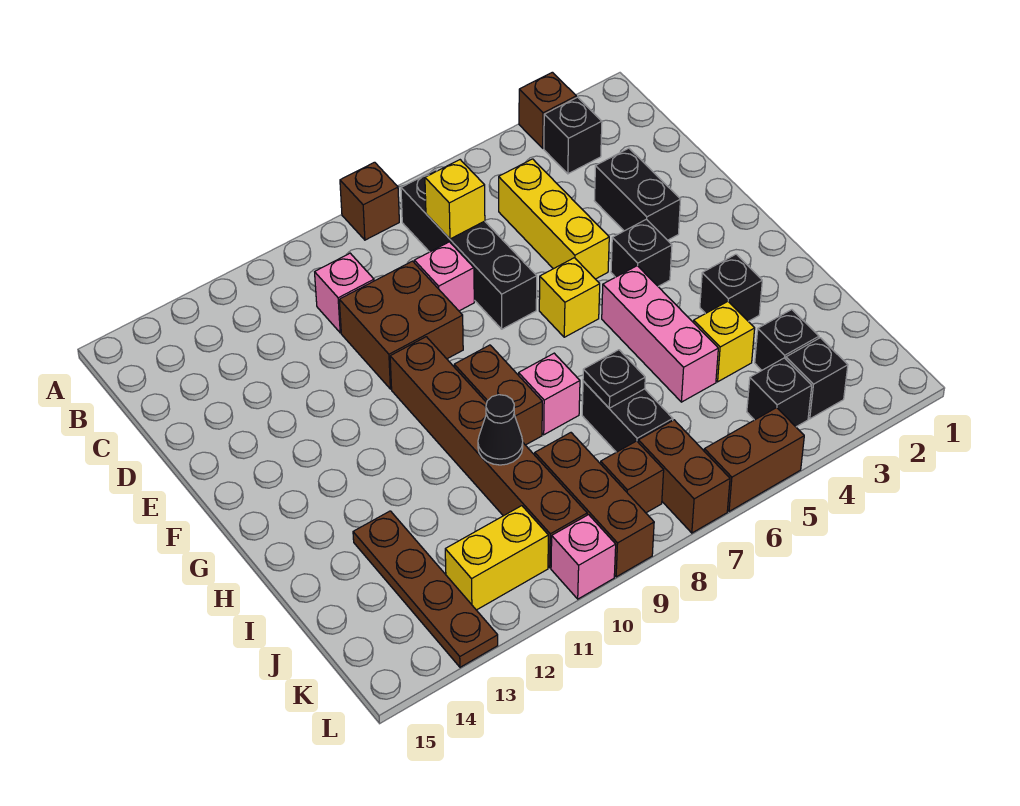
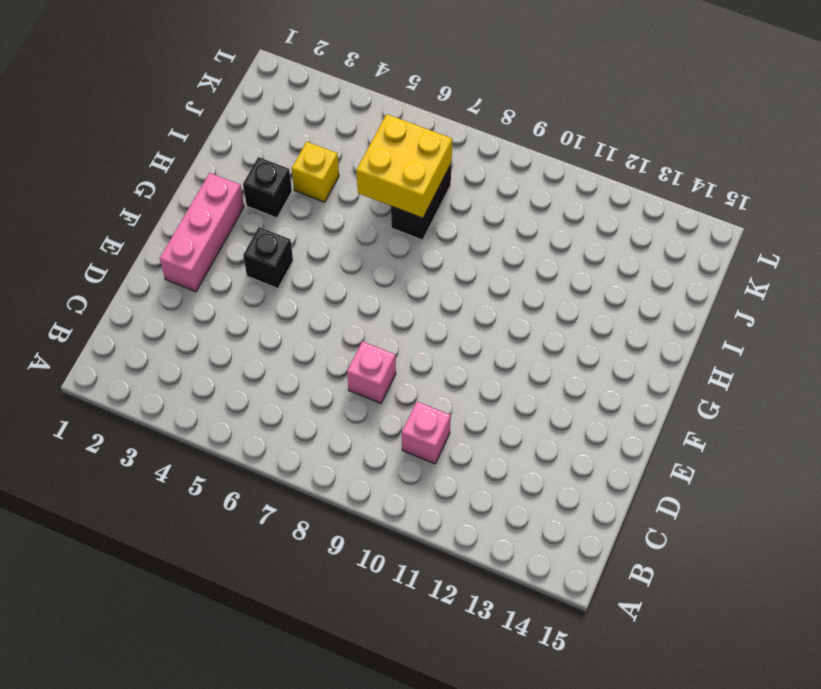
pink 1x3 brick [160,173,244,292] -> pink 1x3 brick moved to [602,266,718,402]
yellow 2x2 brick [356,114,452,218] -> black 1x1 plate [583,350,645,408]
none -> brown 1x1 brick [519,72,576,148]
none -> brown 1x1 brick [340,162,399,240]
none -> black 1x1 brick [544,97,602,174]
none -> black 1x4 brick [401,170,537,329]

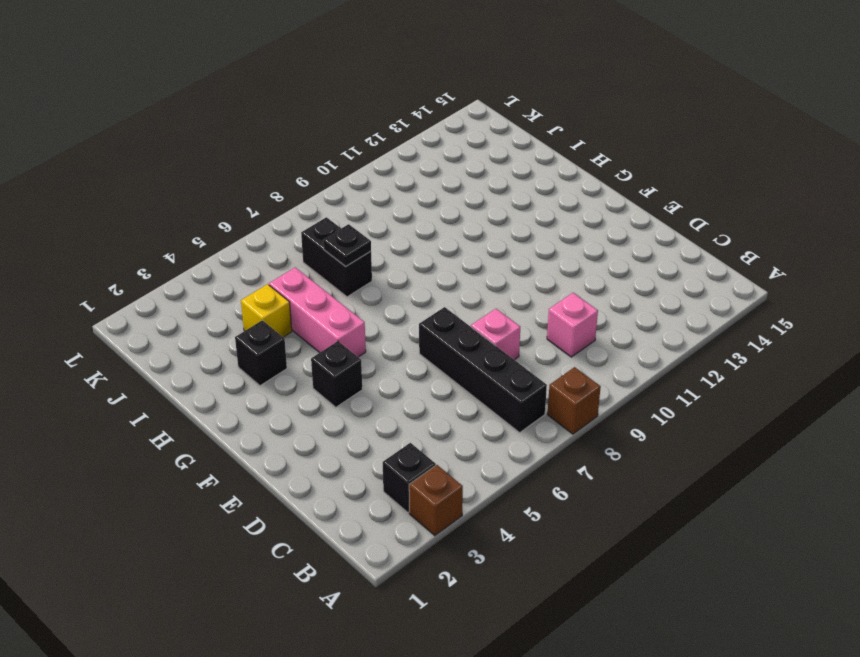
none -> yellow 1x3 brick [499,159,609,279]
none -> black 1x2 brick [594,148,681,240]
none -> brown 2x2 brick [339,261,463,389]
none -> yellow 1x1 brick [539,258,600,337]

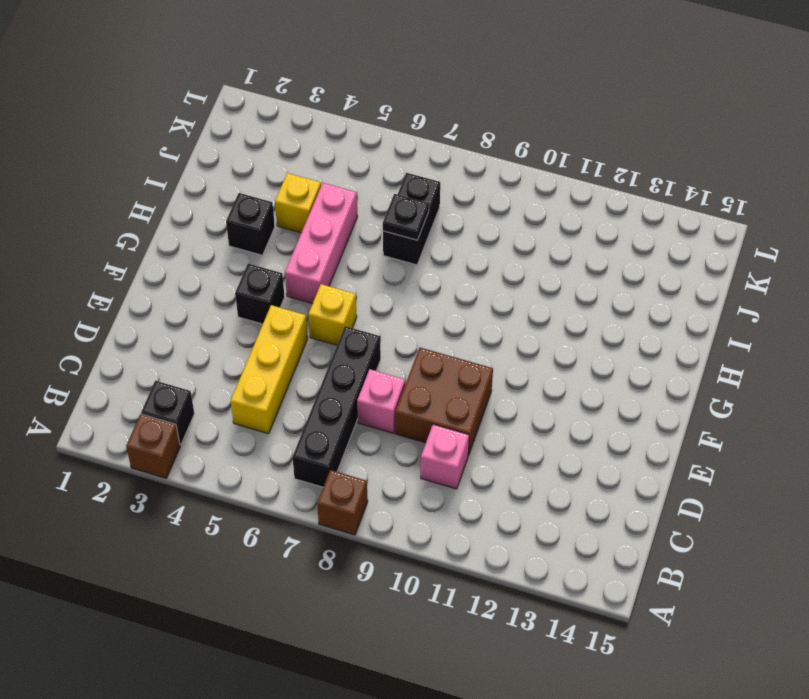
none -> black 1x2 brick [594,148,681,240]
none -> brown 1x6 brick [390,337,587,568]
none -> brown 1x2 brick [454,345,542,445]
none -> pink 1x1 brick [519,353,580,435]

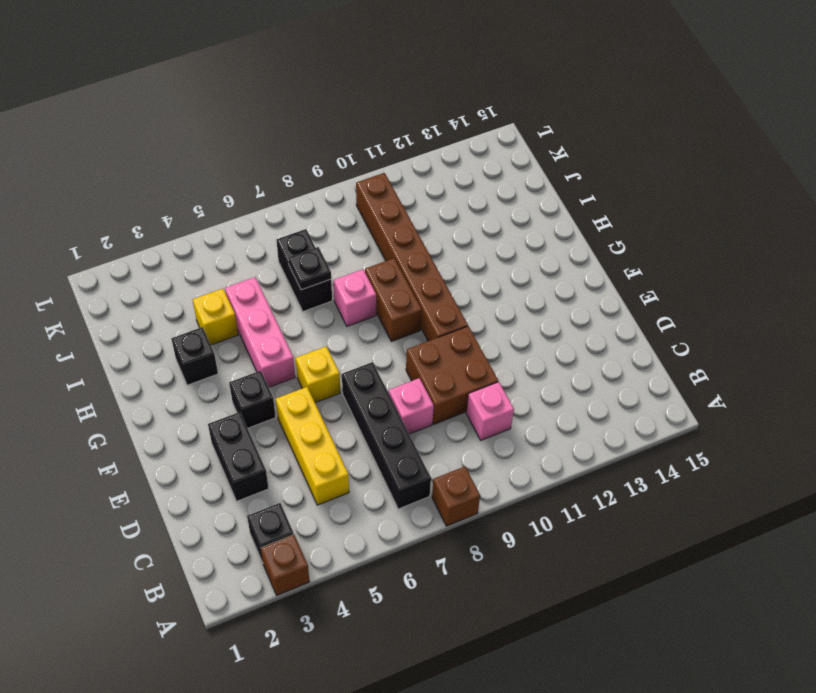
none -> brown 1x4 plate [353,511,498,667]
none -> black 1x1 brick [755,310,819,370]
none -> brown 1x3 brick [535,433,654,577]
none -> black 1x1 brick [786,338,848,419]

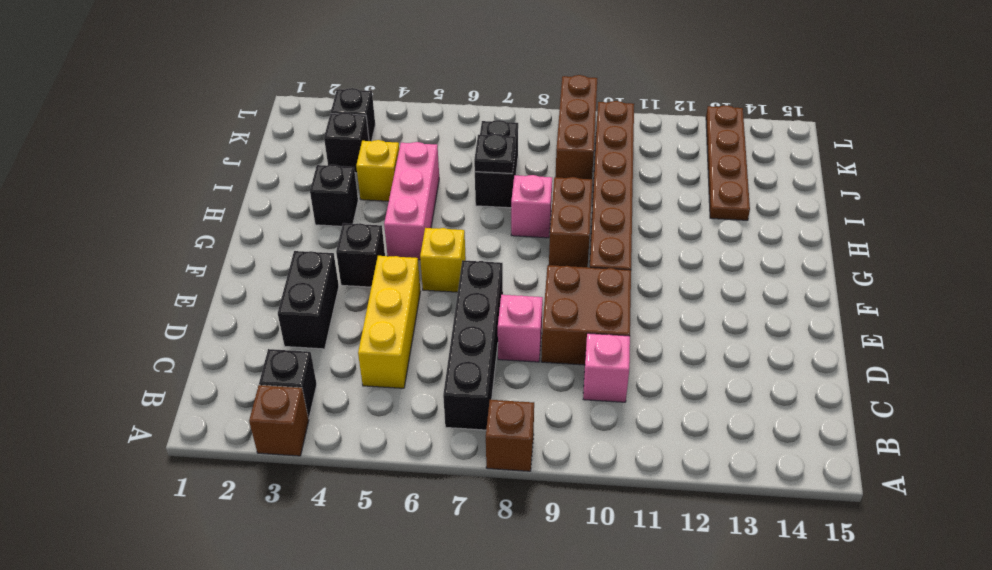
none -> black 1x1 brick [747,358,812,427]
none -> brown 1x2 brick [638,420,730,533]
none -> brown 1x1 brick [601,441,664,513]
none -> yellow 1x2 brick [445,506,548,610]

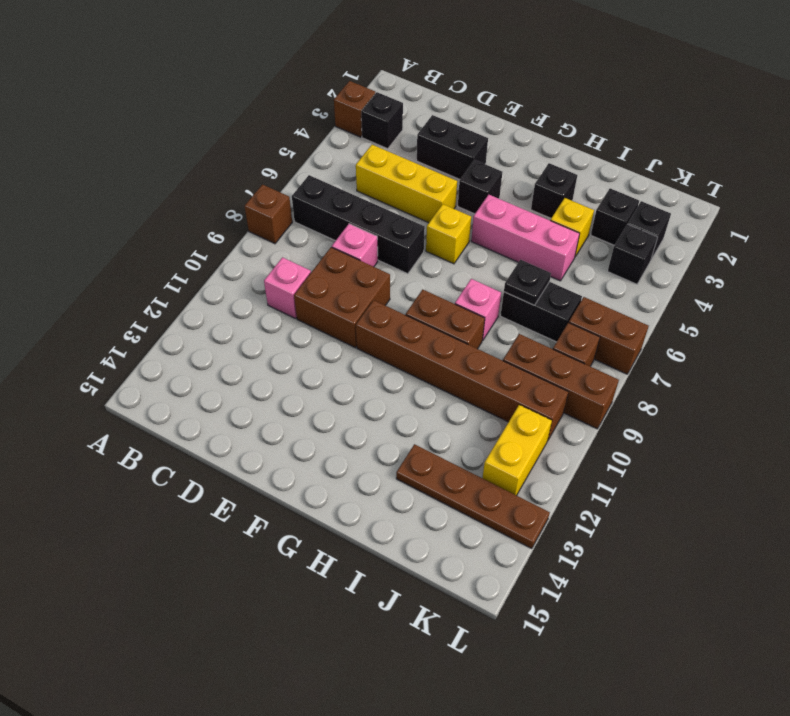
none -> brown 1x2 brick [704,408,804,511]
none -> pink 1x1 brick [551,515,616,599]
none -> yellow 1x1 brick [425,160,485,239]
none -> black 1x1 cone [478,395,523,465]

